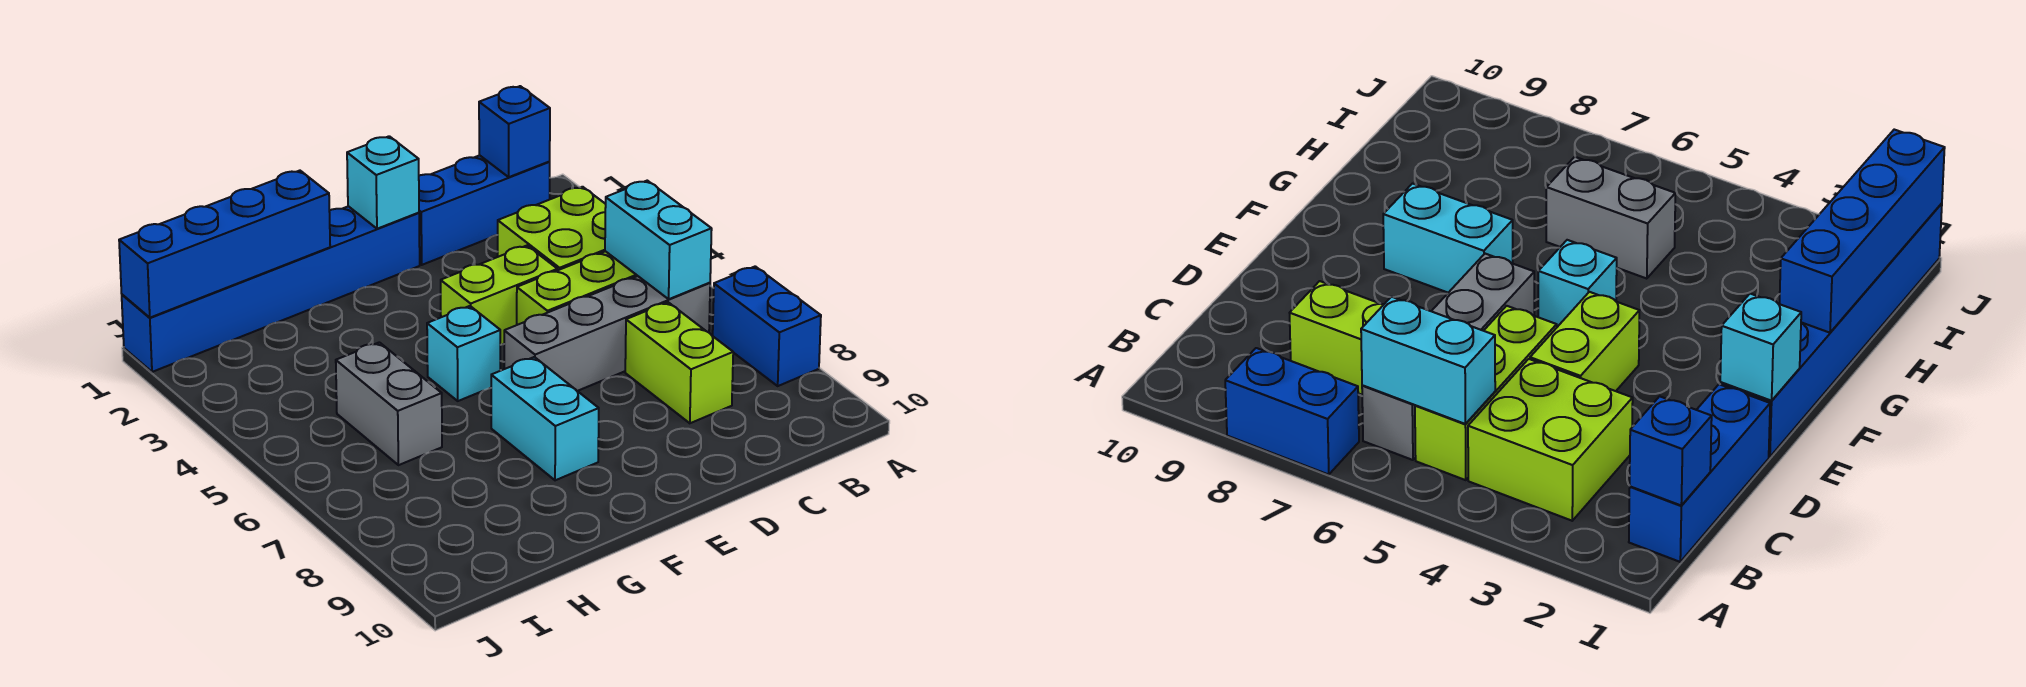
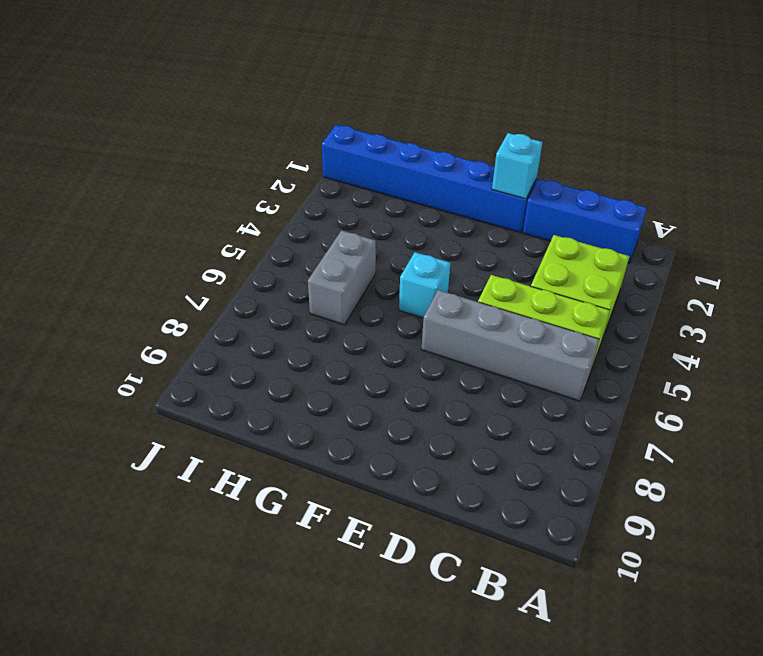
none -> blue 1x2 brick [713,266,821,386]
none -> lime 1x2 brick [625,302,733,423]
none -> lime 1x2 brick [441,246,557,345]

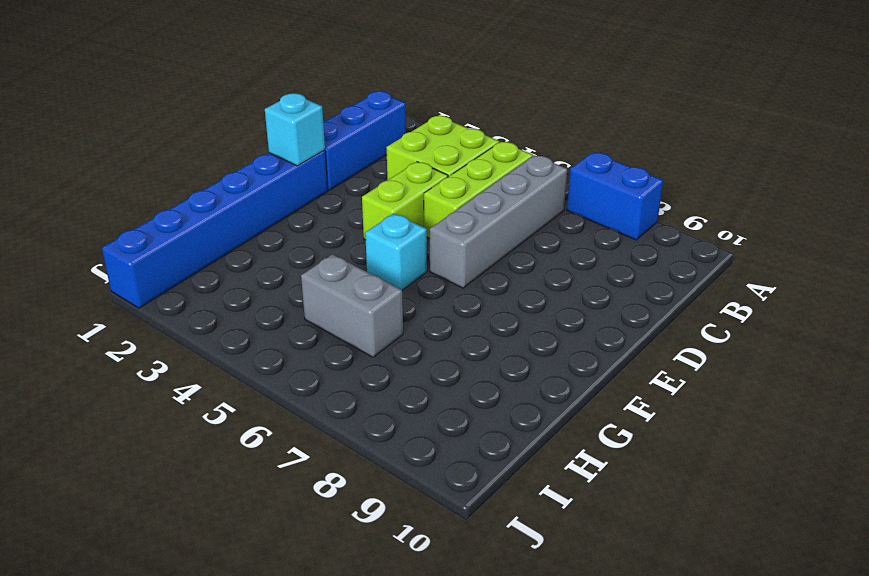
none -> lime 1x2 brick [625,302,733,423]
none -> cyan 1x2 brick [491,357,599,480]
none -> blue 1x1 brick [479,86,550,177]

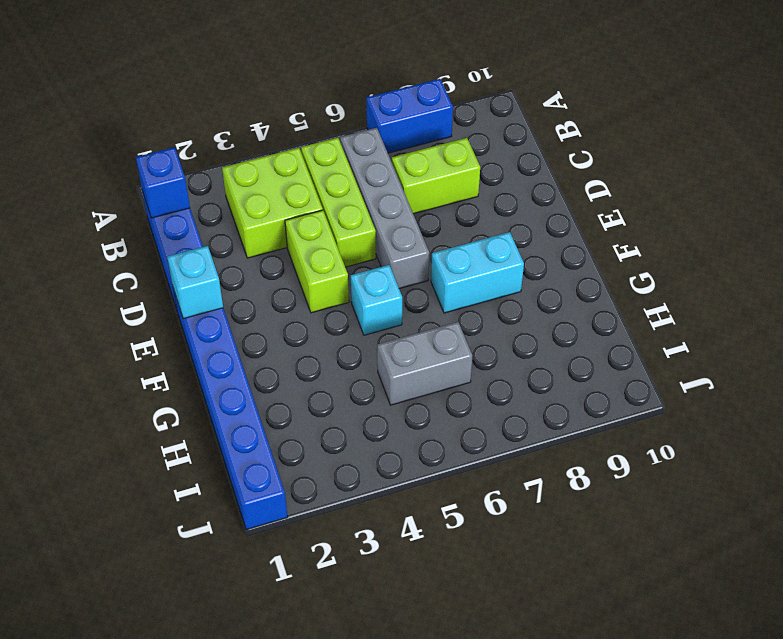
none -> cyan 1x2 brick [605,181,712,299]
none -> blue 1x4 brick [119,171,330,318]

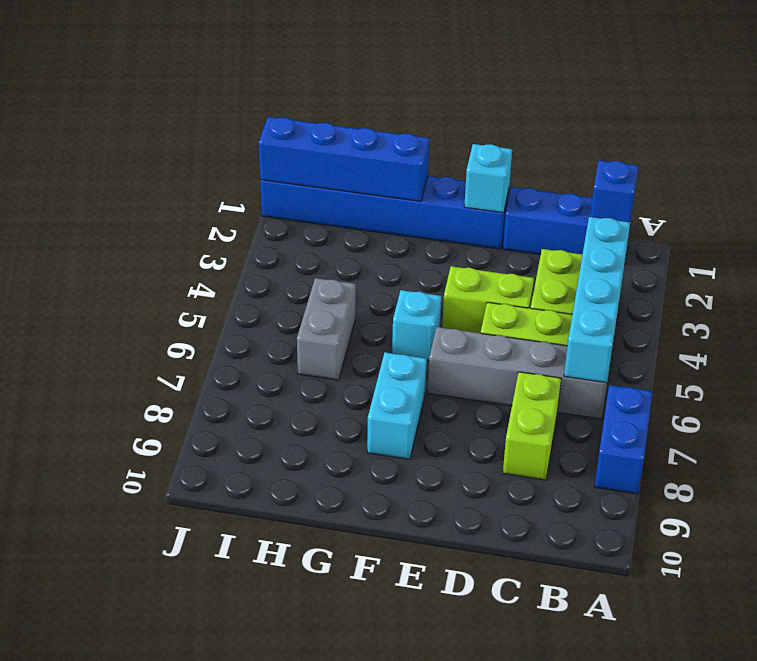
cyan 1x4 brick [564,217,630,383] -> cyan 1x2 brick [605,181,712,299]

